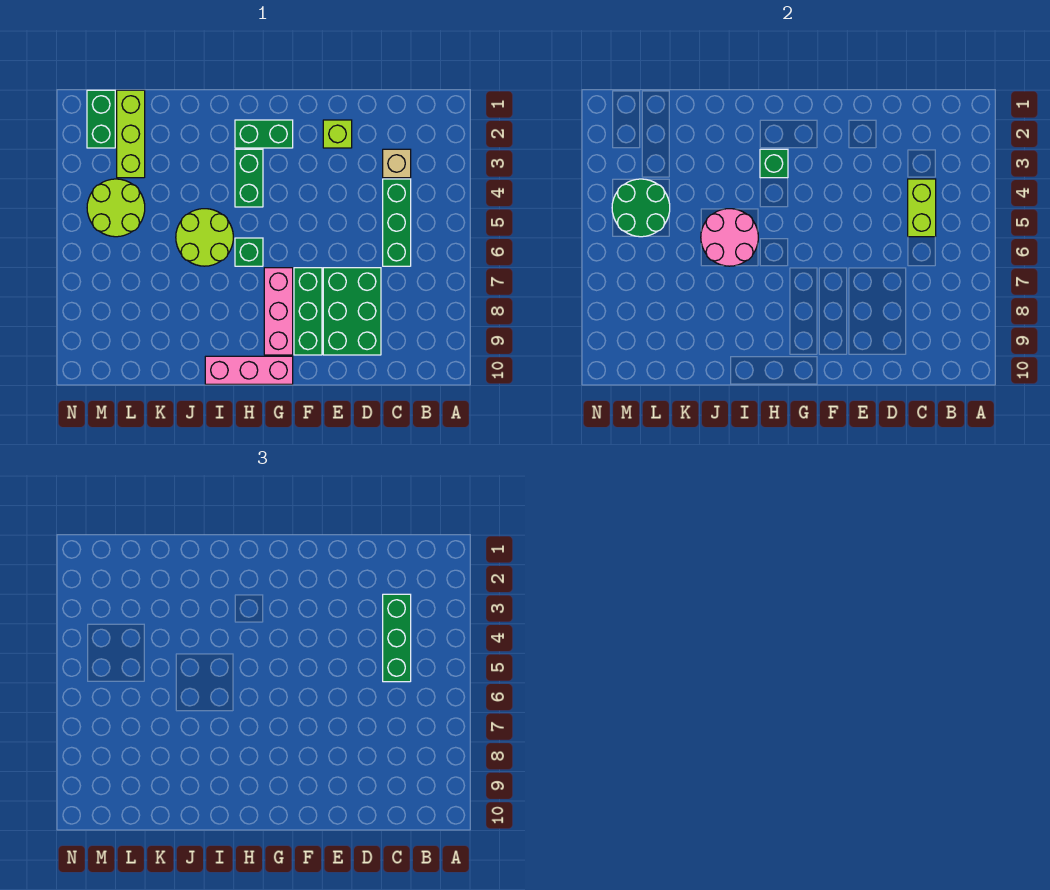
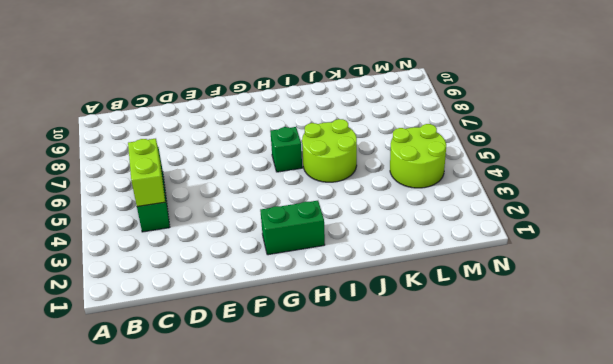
none -> tan 1x1 brick [383,149,411,178]
none -> green 2x3 brick [323,268,381,355]
none -> lime 1x1 brick [323,120,352,148]

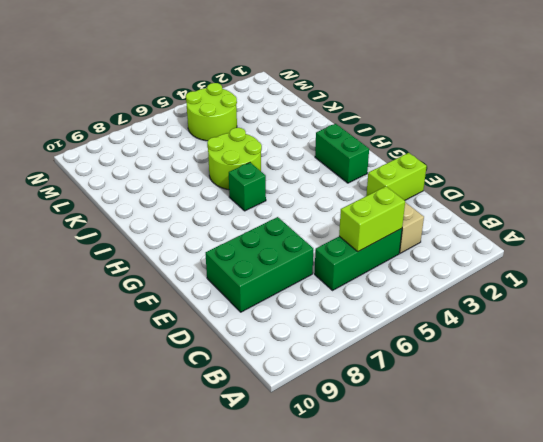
lime 1x2 brick [366,153,427,200] -> lime 1x1 brick [323,120,352,148]
none -> green 1x3 brick [294,268,322,355]
none -> pink 1x3 brick [264,268,293,355]
none -> pink 1x3 brick [205,356,293,384]

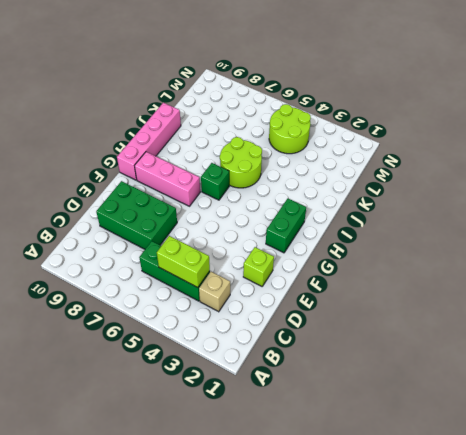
pink 1x4 brick [117,103,181,180] -> pink 1x3 brick [205,356,293,384]
none -> green 1x3 brick [294,268,322,355]
none -> green 1x2 brick [235,149,263,207]
none -> lime 1x3 brick [117,90,145,178]

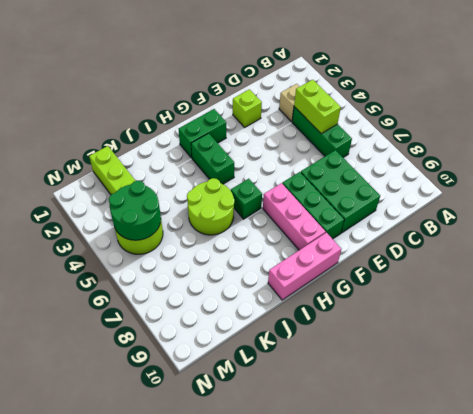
none -> green 1x2 brick [87,90,115,148]
none -> green 1x1 brick [760,149,788,178]
none -> pink 2x2 round brick [701,209,758,266]

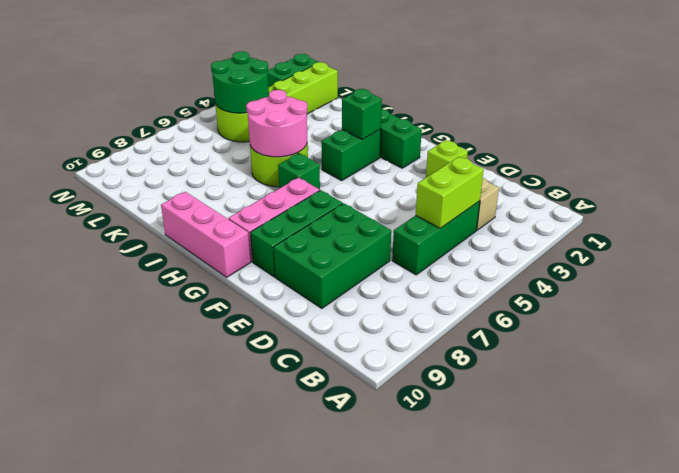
none -> green 1x3 brick [383,594,411,682]

